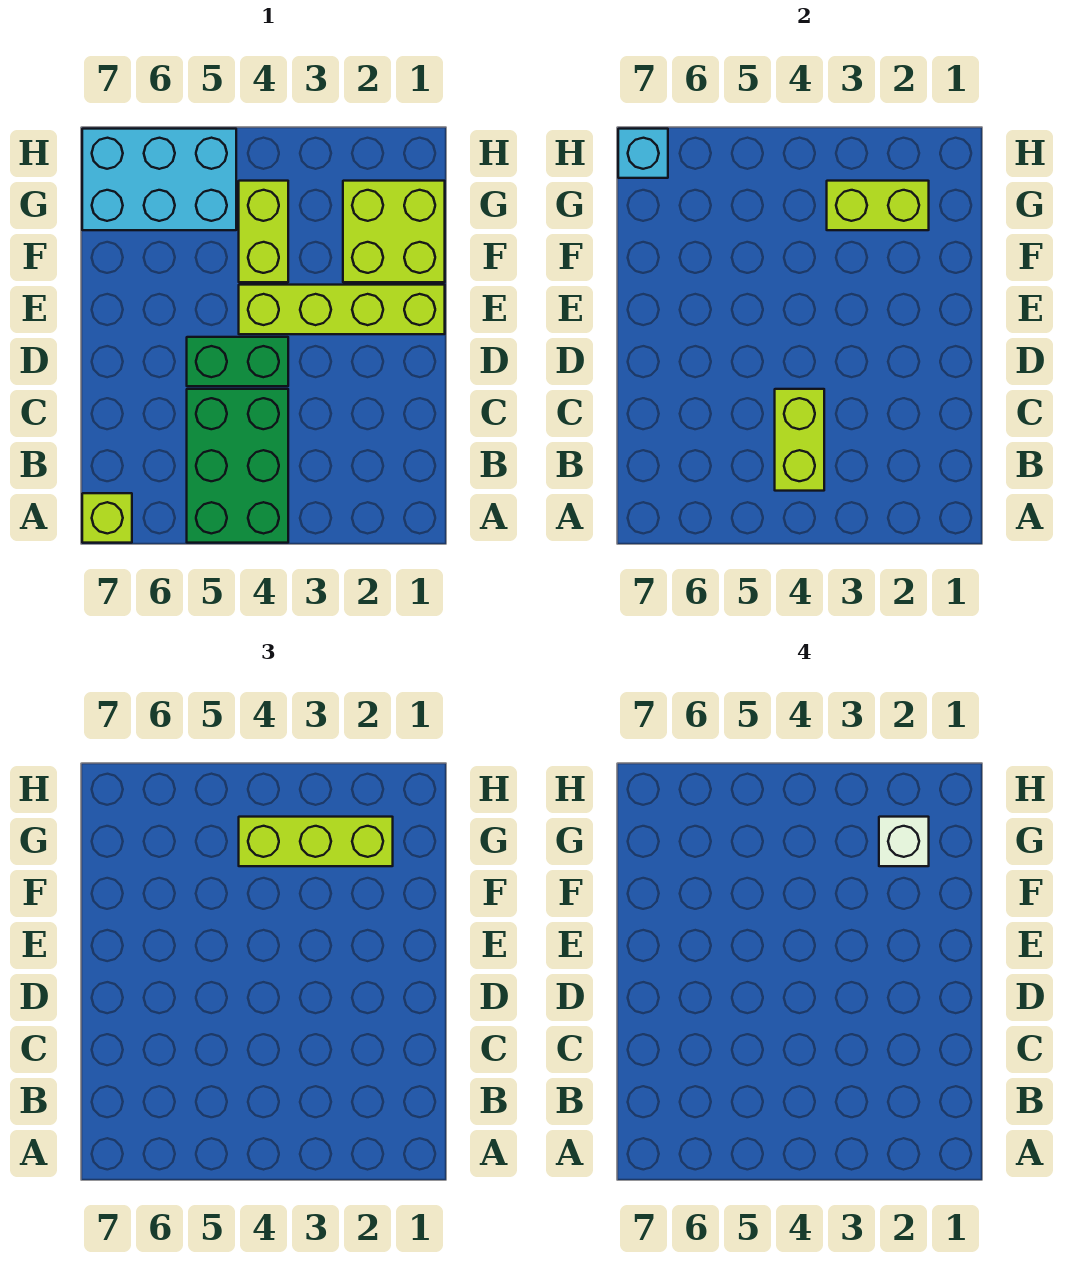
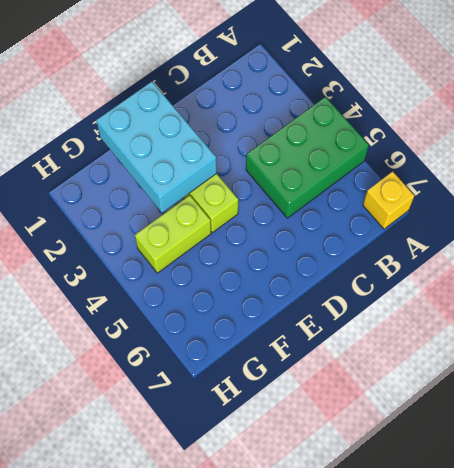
yellow 1x1 brick [363,171,415,229] -> lime 1x1 brick [82,493,132,543]
cyan 2x3 brick [96,82,217,213] -> cyan 2x3 brick moved to [82,129,236,230]
none -> green 1x2 brick [187,337,288,386]
none -> lime 2x2 brick [343,181,445,282]
none -> lime 1x2 brick [775,389,824,491]

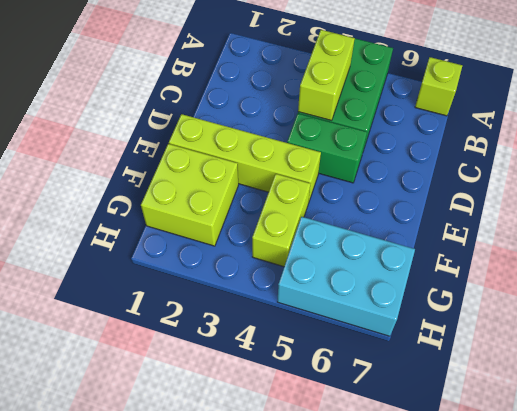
none -> lime 1x2 brick [827,181,929,230]
none -> cyan 1x1 brick [618,129,668,178]
none -> lime 1x3 brick [239,817,393,866]

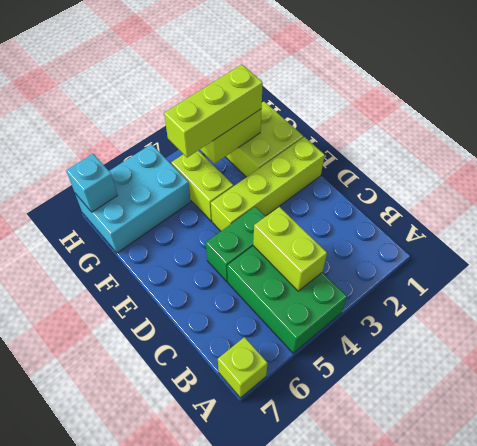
none -> white 1x1 brick [879,817,929,866]

